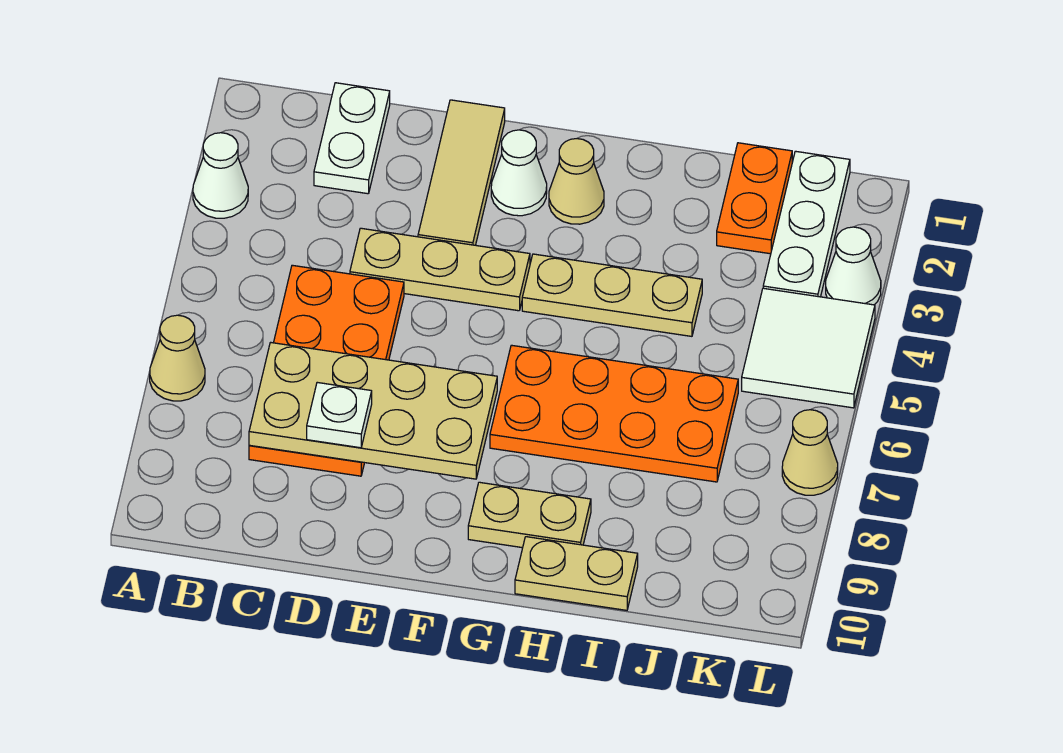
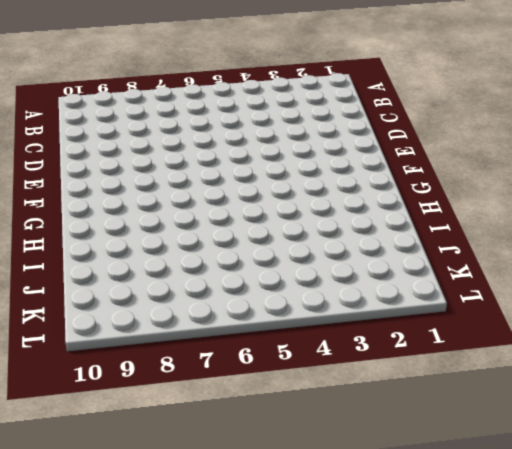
none -> white 1x1 cone [193,133,248,218]
none -> tan 1x1 cone [150,315,205,401]
none -> white 1x2 plate [314,83,390,194]

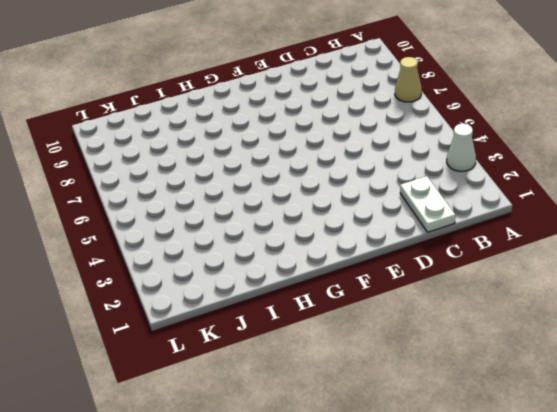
none -> orange 2x4 plate [249,265,404,476]
none -> tan 1x3 plate [350,228,530,311]
none -> tan 1x3 tile [418,100,505,245]

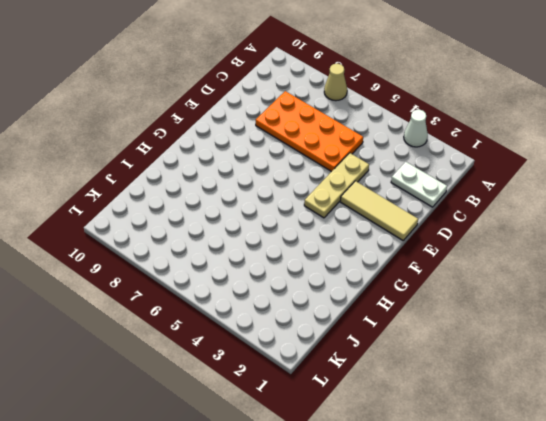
none -> white 1x1 cone [491,130,547,216]
none -> tan 1x1 cone [549,139,604,224]
none -> tan 1x3 plate [522,254,702,336]

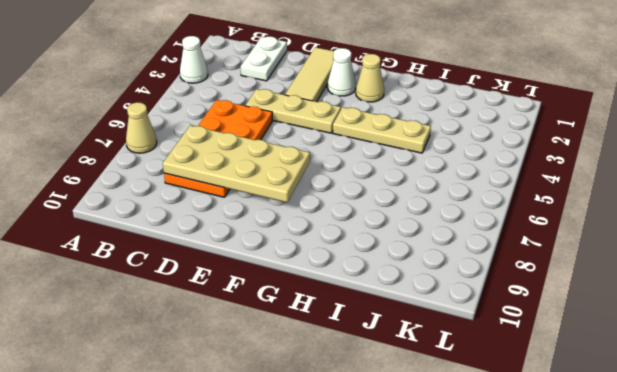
none -> orange 2x4 plate [490,345,738,482]
none -> tan 1x2 plate [468,482,591,548]
none -> tan 1x2 plate [515,537,638,610]

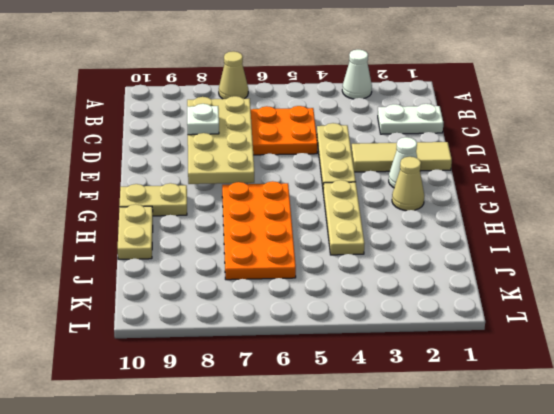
tan 1x2 plate [119,183,187,216] -> tan 1x2 plate turned to [468,482,591,548]
none -> orange 1x2 plate [717,143,792,254]
none -> white 1x3 plate [763,151,850,297]
none -> white 2x2 tile [742,288,875,408]

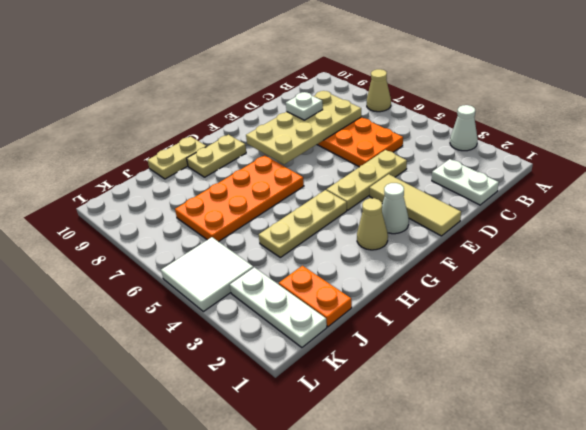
none -> white 1x1 cone [826,227,881,305]
none -> tan 1x1 cone [782,410,838,495]

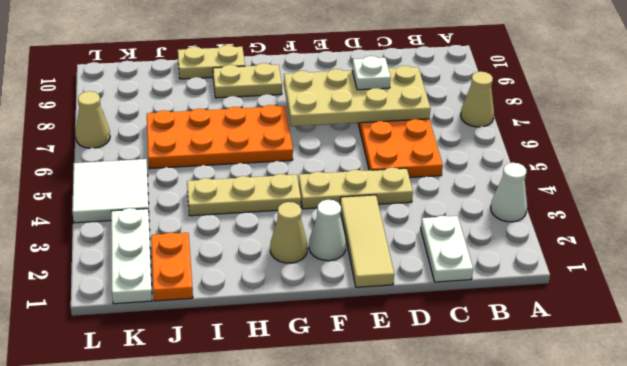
none -> white 1x1 cone [826,227,881,305]

